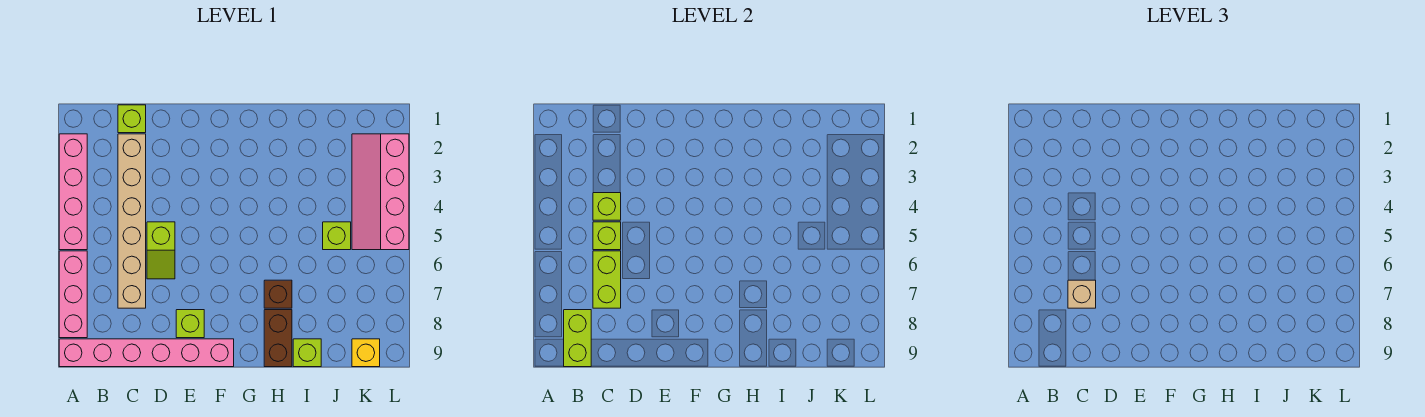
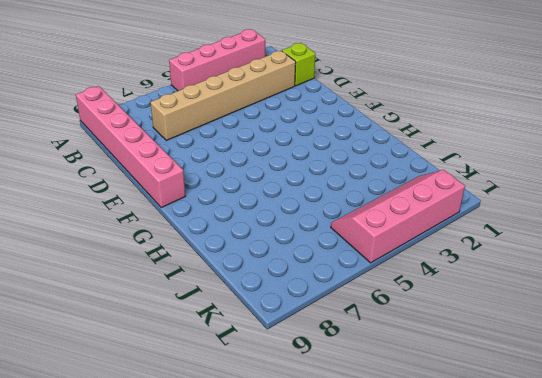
none -> pink 1x3 brick [59,251,87,338]
none -> lime 1x2 slope [147,222,175,279]
none -> lime 1x1 brick [176,310,204,338]

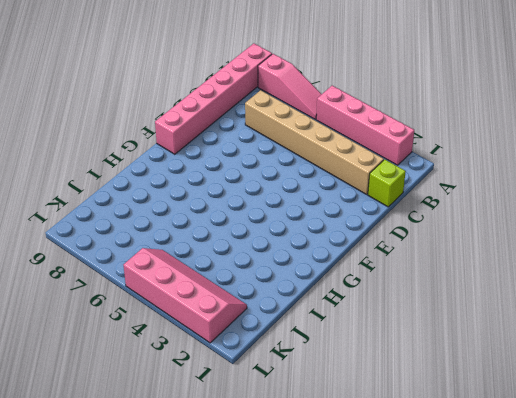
pink 1x3 slope [258,54,322,119] -> pink 1x3 brick [59,251,87,338]
none -> lime 1x2 slope [147,222,175,279]
none -> lime 1x1 brick [176,310,204,338]
none -> brown 1x1 brick [264,280,292,308]

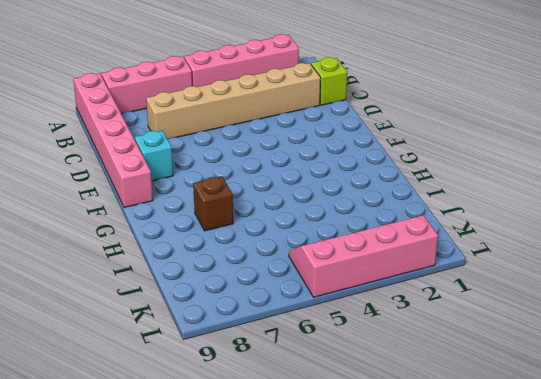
cyan 1x1 brick [135,131,173,181] -> lime 1x1 brick [176,310,204,338]
none -> lime 1x2 slope [147,222,175,279]
none -> brown 1x2 brick [264,310,292,367]
none -> lime 1x1 brick [293,339,321,367]

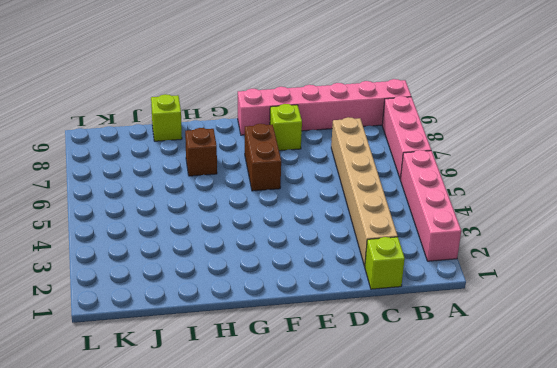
brown 1x2 brick [245,124,281,191] -> brown 1x2 brick moved to [264,310,292,367]
none -> lime 1x2 slope [147,222,175,279]
none -> lime 1x1 brick [323,222,351,250]
none -> pink 2x4 slope [352,134,409,250]

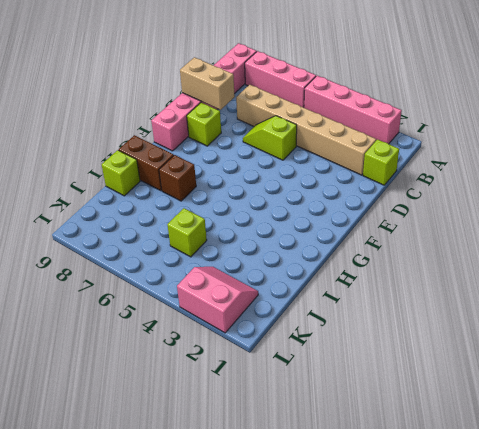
tan 1x2 brick [180,57,235,110] -> none
pink 2x2 slope [177,267,258,333] -> pink 2x4 slope [352,134,409,250]
none -> yellow 1x1 brick [352,339,380,367]
none -> lime 1x2 brick [564,310,591,367]
none -> lime 1x1 brick [593,193,621,220]

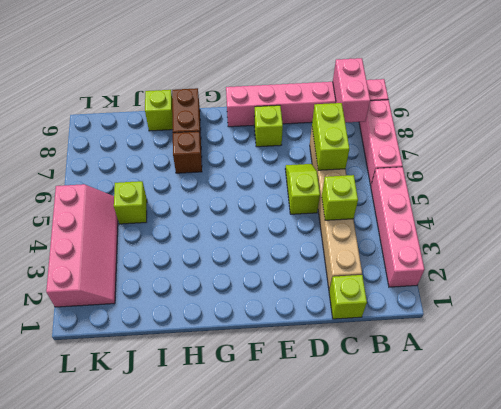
pink 1x2 brick [333,58,370,123] -> lime 1x2 brick [564,310,591,367]
none -> yellow 1x1 brick [352,339,380,367]
none -> lime 1x1 brick [593,222,621,250]
none -> tan 1x1 brick [1068,280,1096,308]

